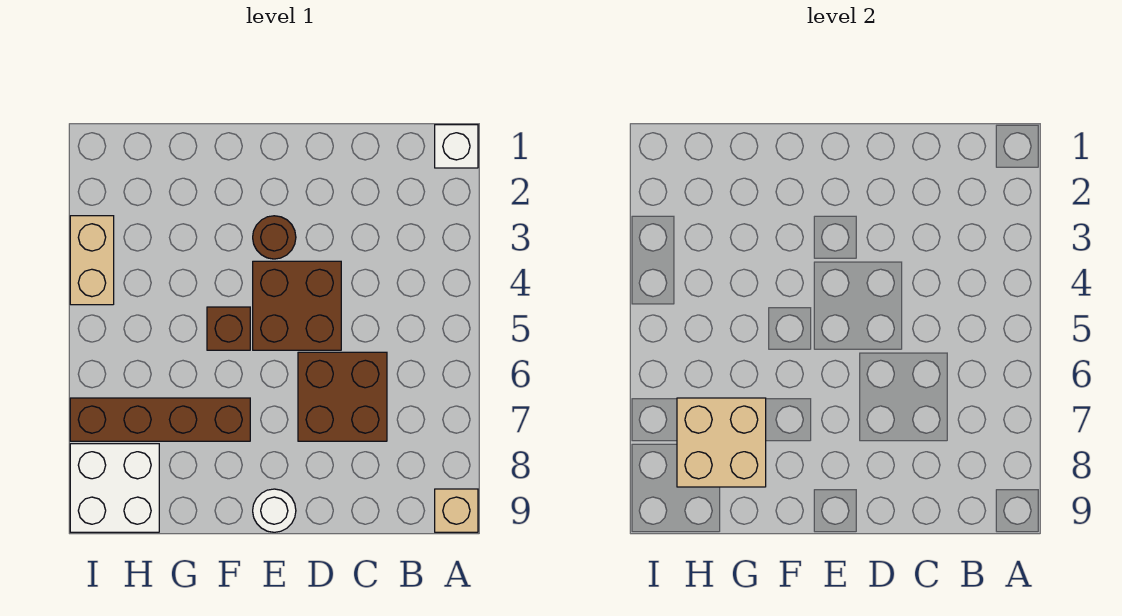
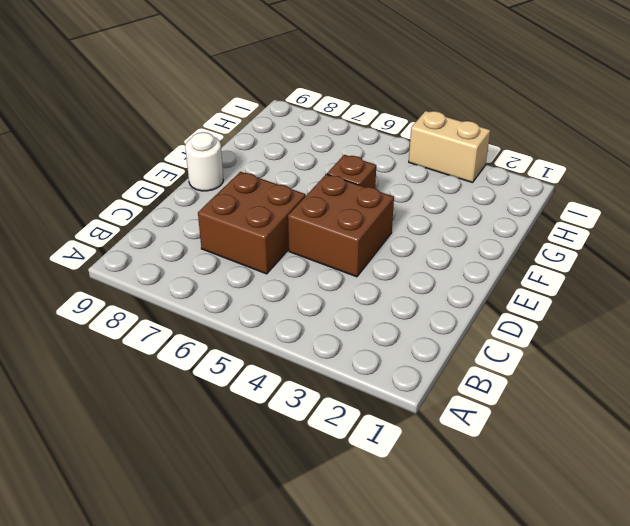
none -> white 1x1 brick [435,125,478,168]
none -> tan 1x1 brick [435,489,478,532]

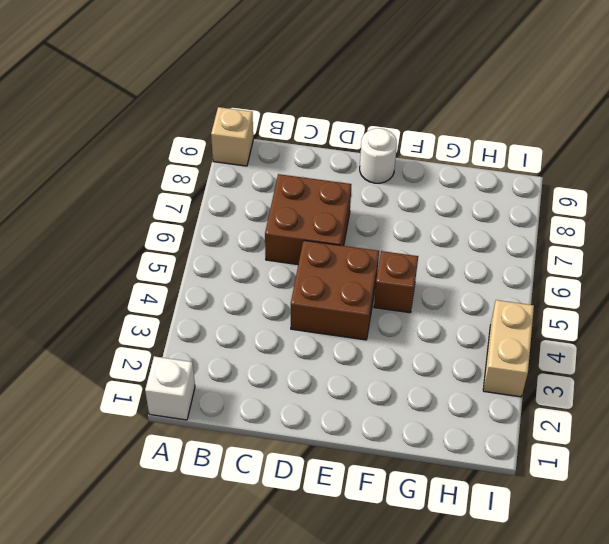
none -> brown 1x1 round brick [253,216,296,259]
none -> brown 1x4 brick [70,398,250,441]

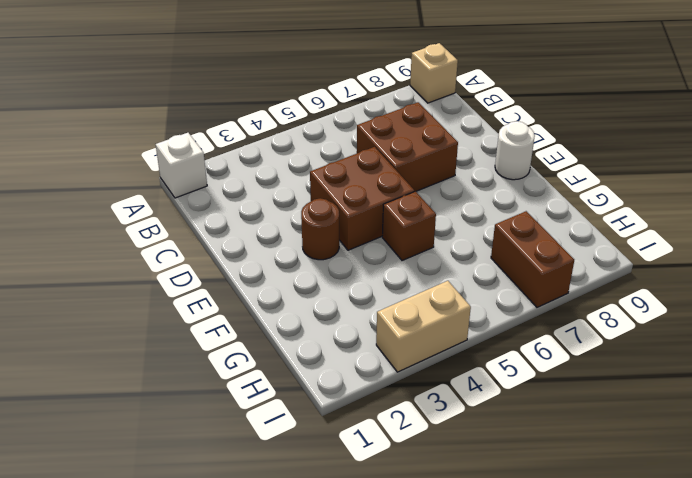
brown 1x2 brick [491,211,574,307] -> brown 1x4 brick [70,398,250,441]
none -> white 2x2 brick [70,444,159,532]
none -> tan 2x2 brick [677,398,766,487]

